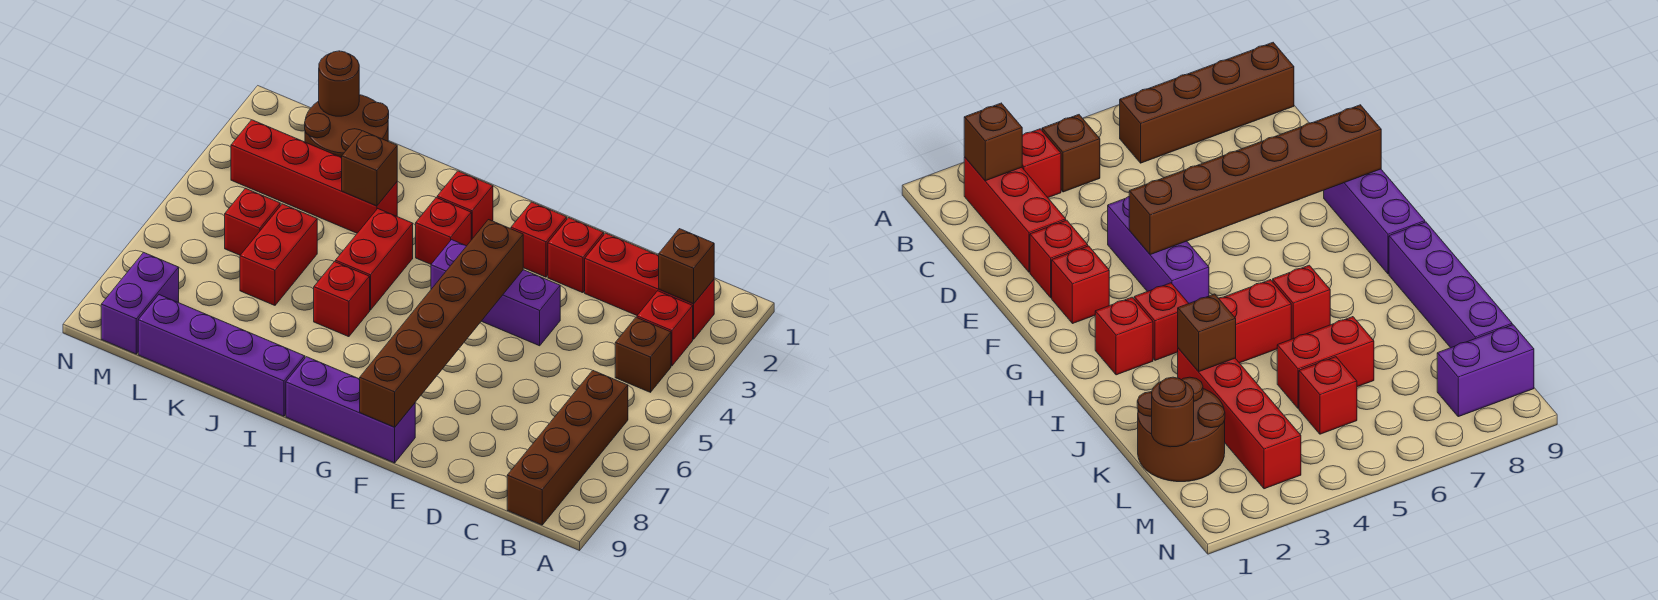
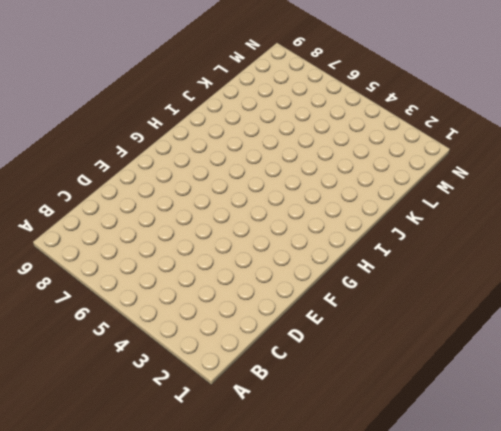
none -> red 1x3 brick [585,233,714,339]
none -> red 1x1 brick [637,291,693,366]
none -> brown 1x1 brick [615,317,671,392]

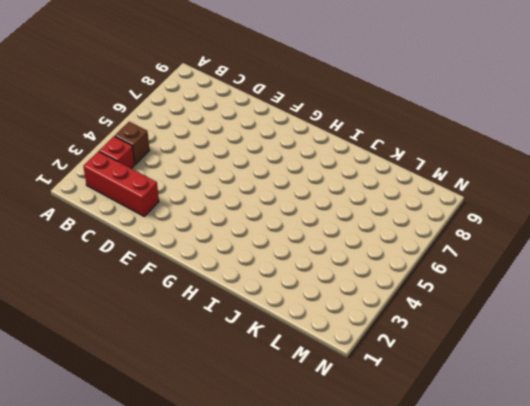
none -> brown 1x4 brick [507,371,628,525]
none -> red 1x1 brick [548,218,604,293]
none -> purple 1x3 brick [431,240,560,346]

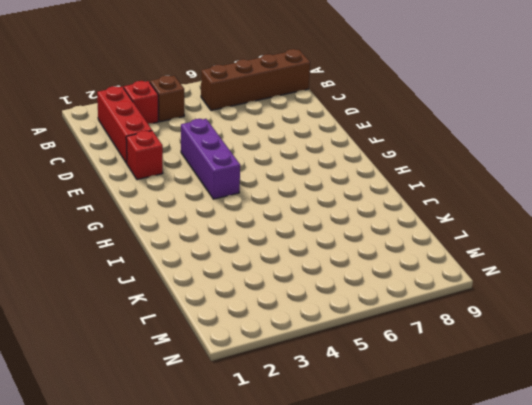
none -> red 1x1 brick [511,202,567,277]
none -> purple 1x3 brick [286,357,415,463]
none -> red 1x1 brick [437,171,493,240]

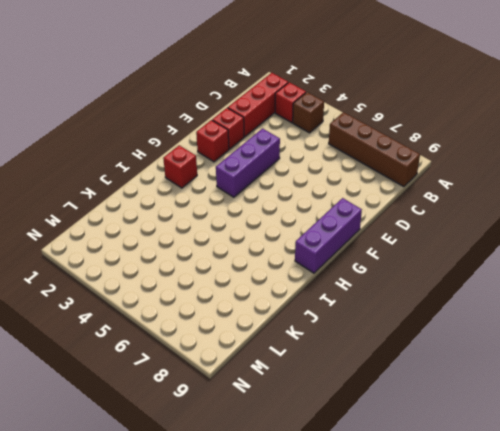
none -> red 1x1 brick [416,198,471,264]
none -> red 1x2 brick [335,209,413,310]
none -> red 1x1 brick [314,262,370,337]

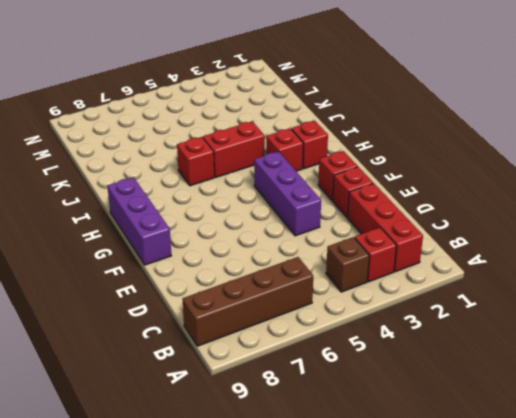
none -> purple 1x4 brick [138,295,305,416]
none -> red 1x4 brick [231,120,397,233]
none -> brown 2x2 round brick [305,95,389,158]

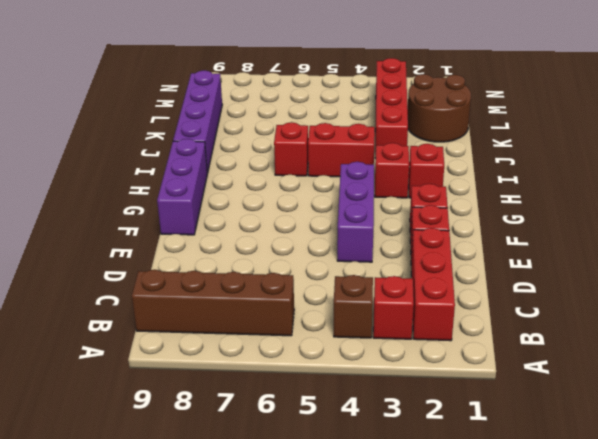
none -> red 1x2 brick [240,204,317,305]
none -> red 1x1 brick [225,188,280,255]
none -> purple 1x2 brick [101,252,179,354]

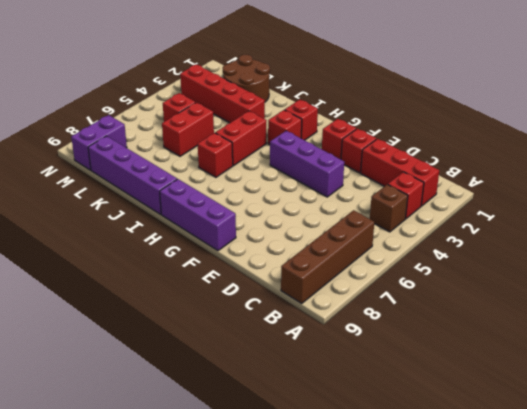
none -> brown 1x1 brick [659,229,714,304]
none -> brown 1x6 brick [360,220,523,427]
none -> brown 1x1 brick [342,131,397,206]

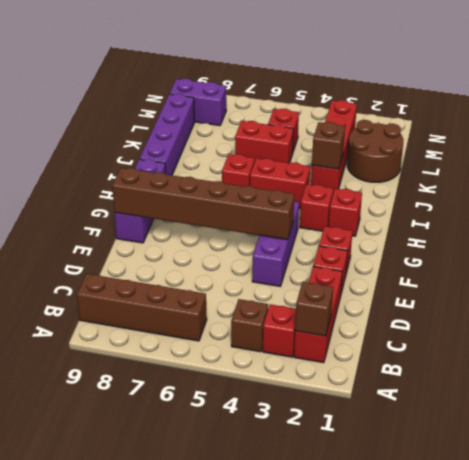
none -> brown 1x1 round brick [319,51,359,116]

